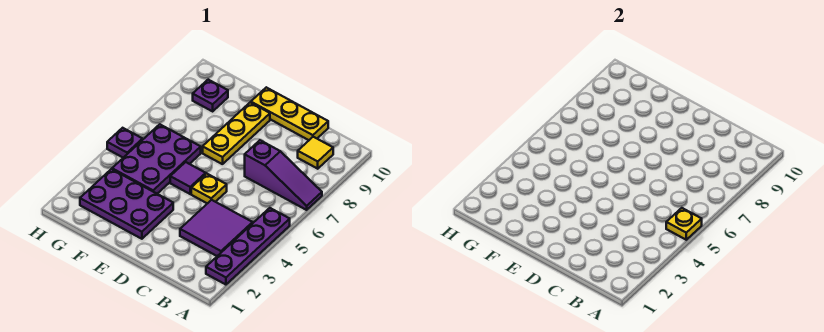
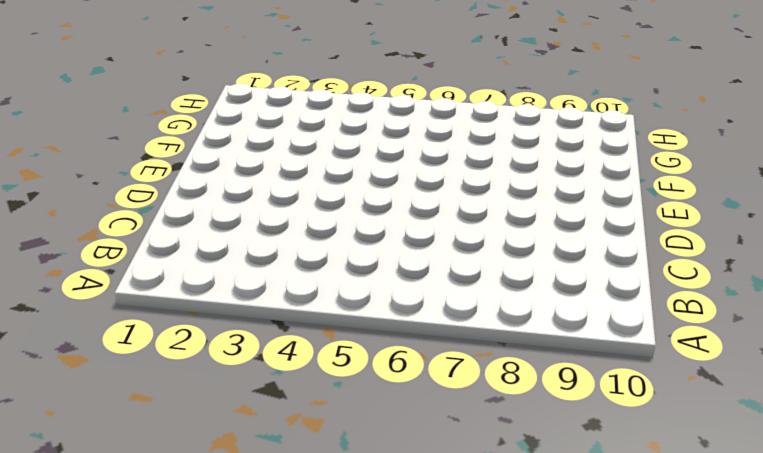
none -> purple 1x4 plate [206,208,290,285]
none -> purple 1x3 slope [245,140,322,210]
none -> purple 2x2 tile [180,200,253,256]

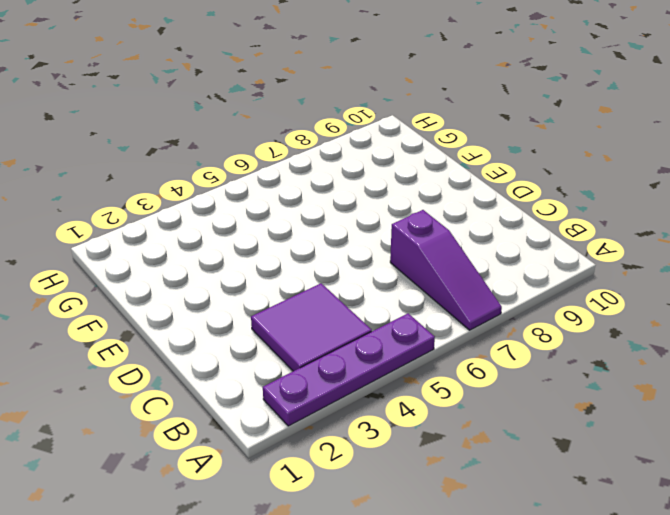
none -> yellow 1x1 tile [298,137,333,169]
none -> yellow 1x3 plate [251,87,328,140]
none -> yellow 1x1 plate [191,174,227,204]

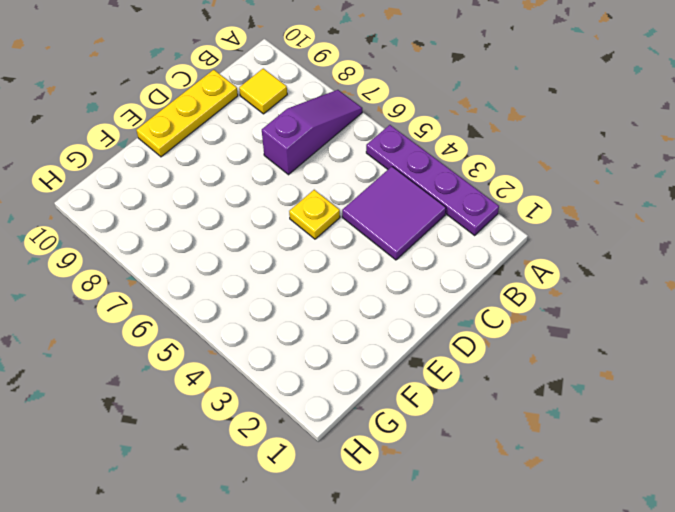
none -> purple 2x3 plate [80,169,173,239]
none -> purple 1x1 tile [170,162,206,194]
none -> yellow 1x3 plate [203,102,270,164]

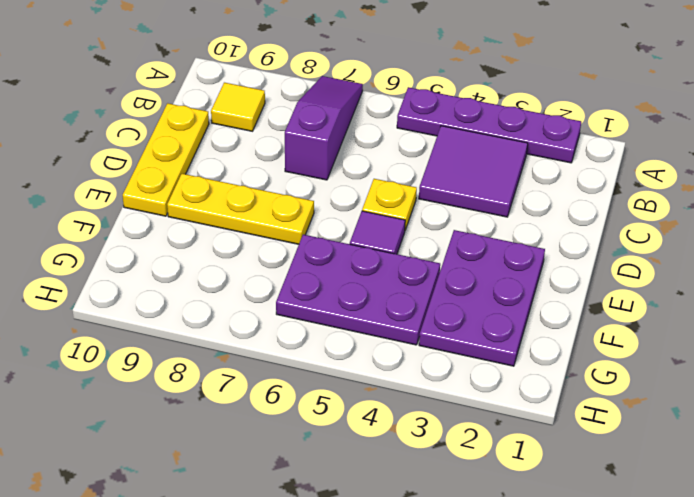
none -> purple 1x1 plate [193,80,228,111]
none -> purple 1x1 plate [107,128,143,158]
none -> yellow 1x1 plate [666,208,702,240]

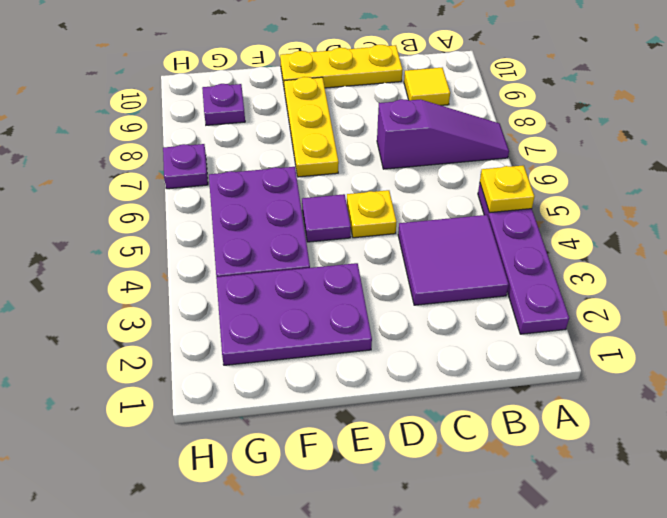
purple 1x1 plate [163,144,208,189] -> purple 1x1 plate moved to [107,128,143,158]

